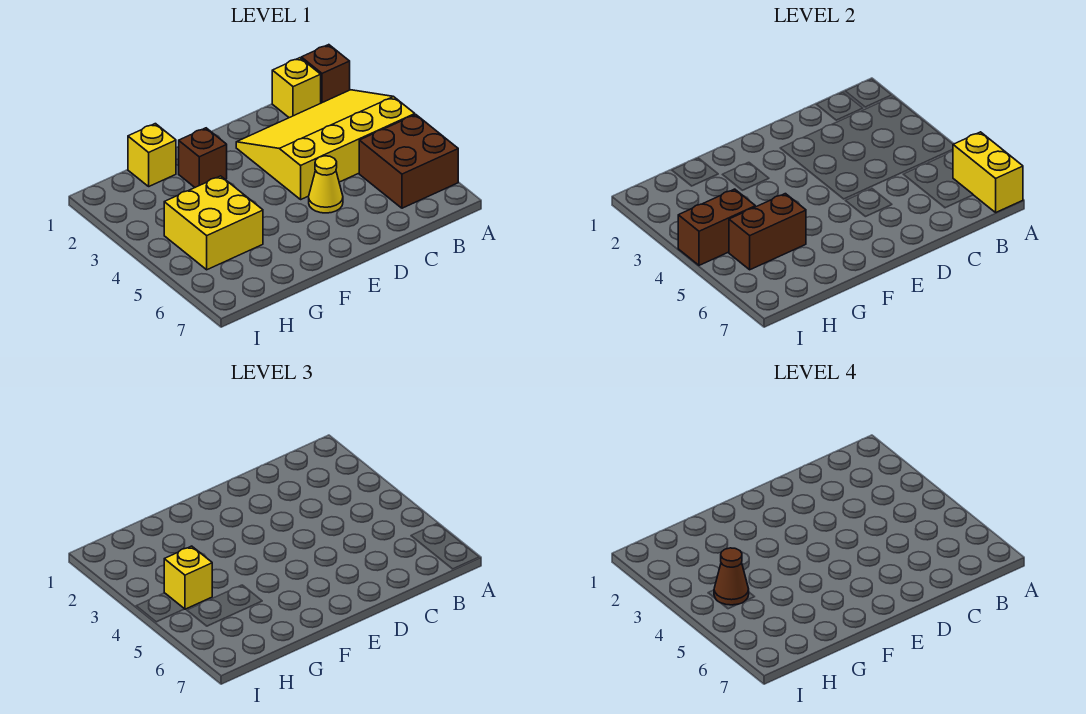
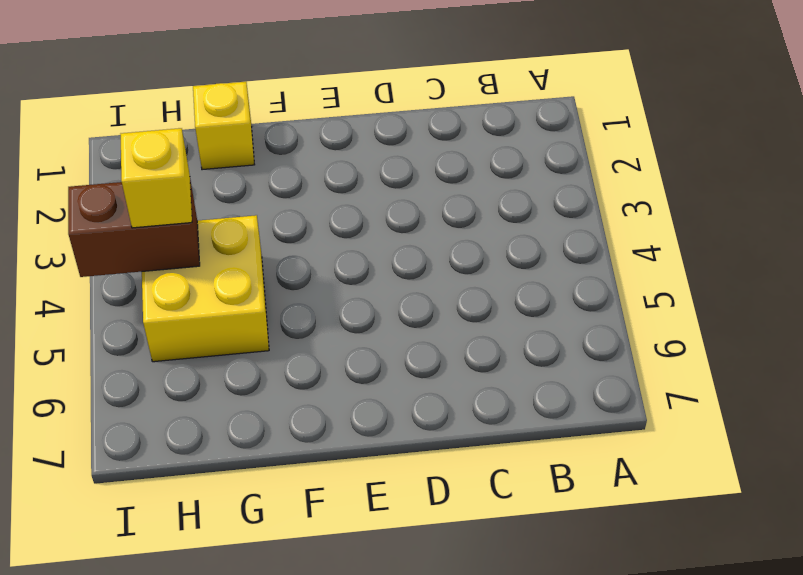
none -> brown 1x1 brick [301,45,350,103]
none -> yellow 3x4 slope [236,90,415,199]
none -> brown 2x2 brick [359,115,458,208]

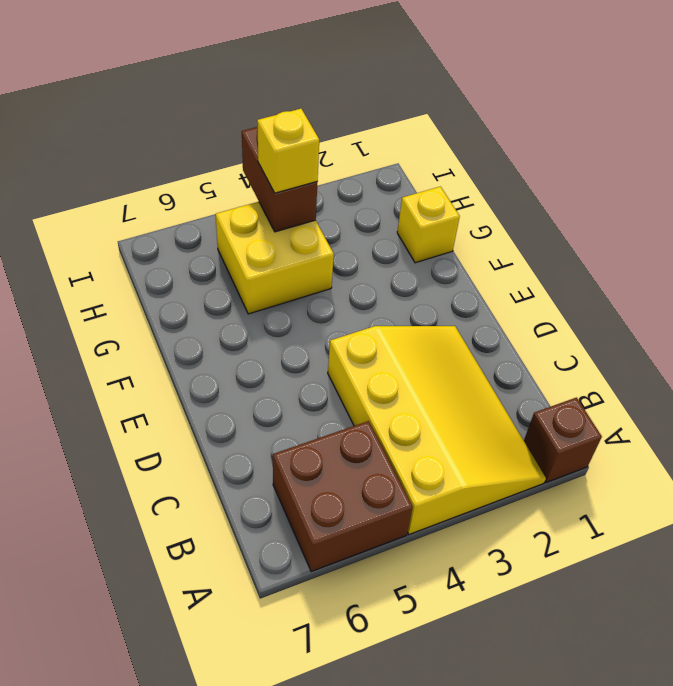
none -> yellow 1x1 brick [272,58,321,118]
none -> yellow 1x1 cone [309,156,343,213]
none -> brown 1x1 brick [179,128,227,187]

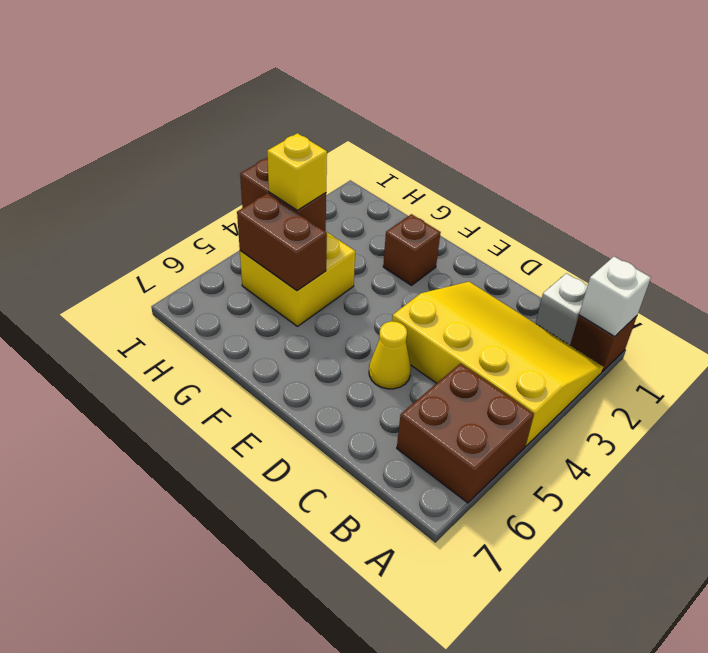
white 1x1 brick [579,257,651,336] -> none
white 1x1 brick [535,273,587,345] -> yellow 1x1 brick [272,58,321,118]
none -> yellow 1x1 brick [128,124,176,186]
none -> yellow 1x2 brick [953,132,1023,212]
none -> brown 1x1 cone [714,548,749,605]

